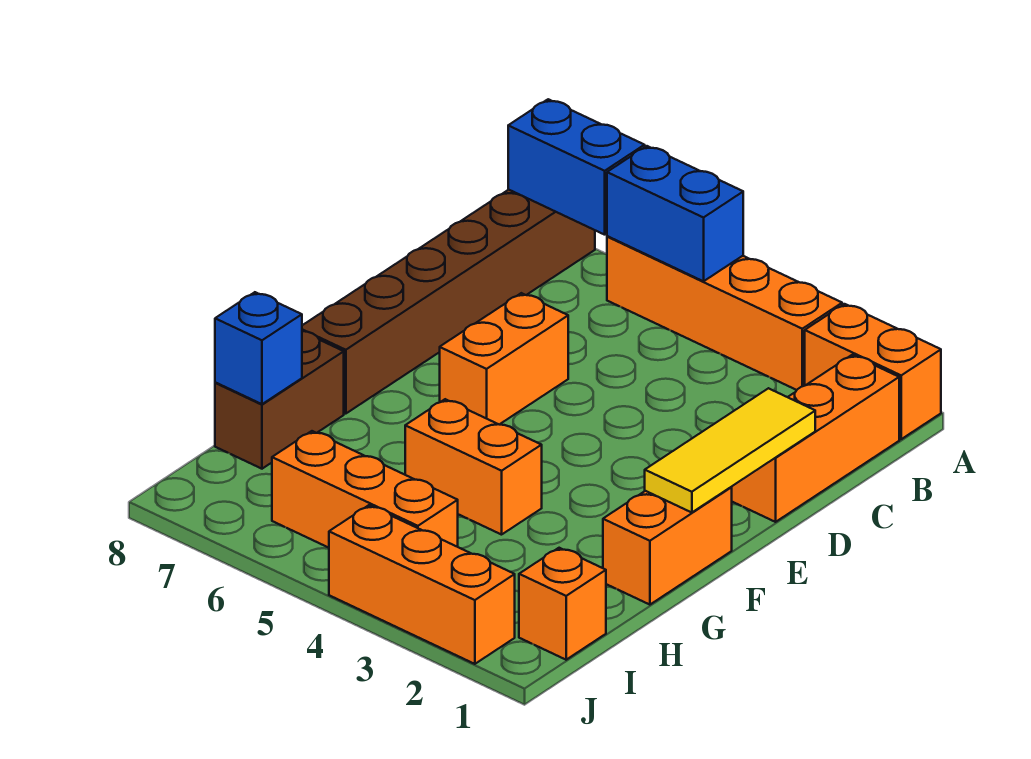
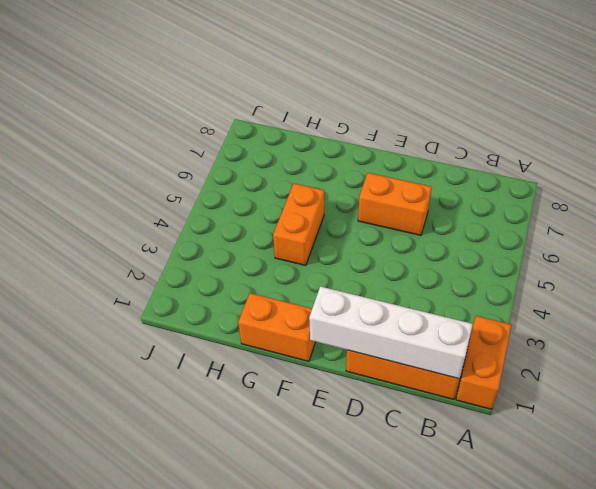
white 1x4 brick [309,286,473,379] -> yellow 1x3 tile [645,388,815,513]
none -> orange 1x4 brick [607,236,842,390]
none -> brown 1x6 brick [302,190,595,414]
none -> brown 1x2 brick [215,331,344,469]

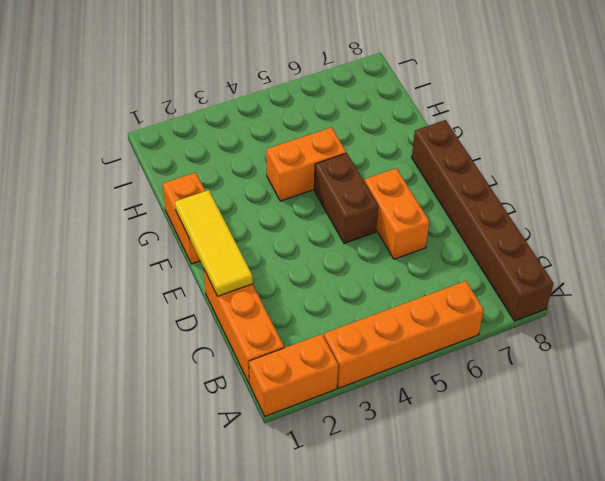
brown 1x2 brick [314,153,378,243] -> brown 1x2 brick moved to [215,331,344,469]
none -> orange 1x1 brick [519,548,606,660]
none -> orange 1x3 brick [272,431,458,548]
none -> orange 1x3 brick [329,505,515,664]

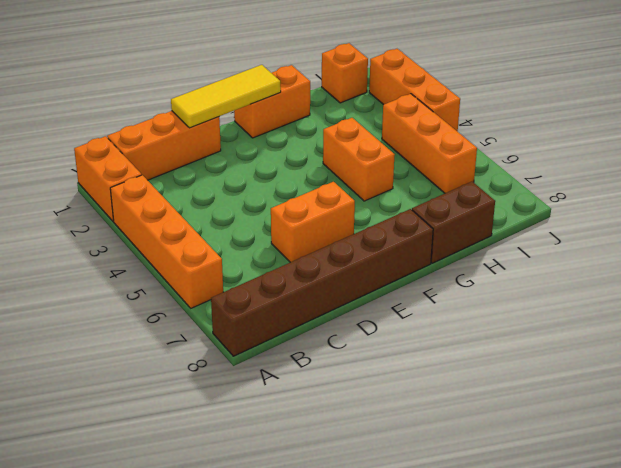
none -> blue 1x2 brick [607,146,743,281]
none -> blue 1x2 brick [508,99,645,235]
none -> blue 1x1 brick [215,292,302,404]

